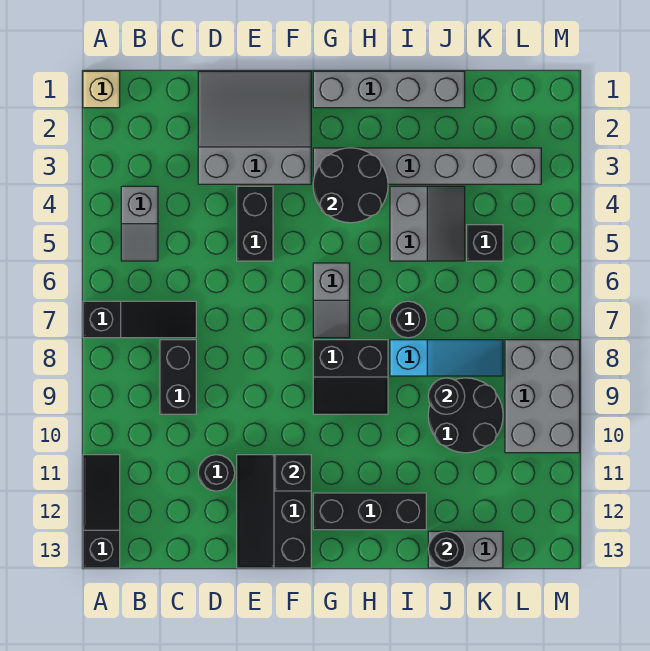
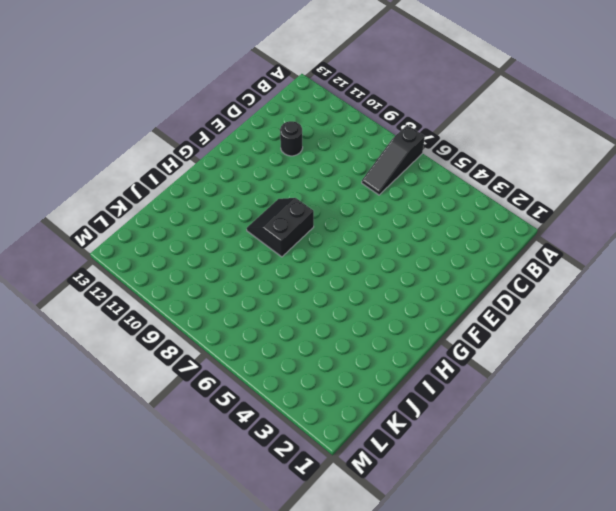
none -> tan 1x1 brick [83,71,120,108]
none -> black 1x3 slope [83,455,120,568]
none -> grey 1x2 slope [121,186,158,261]

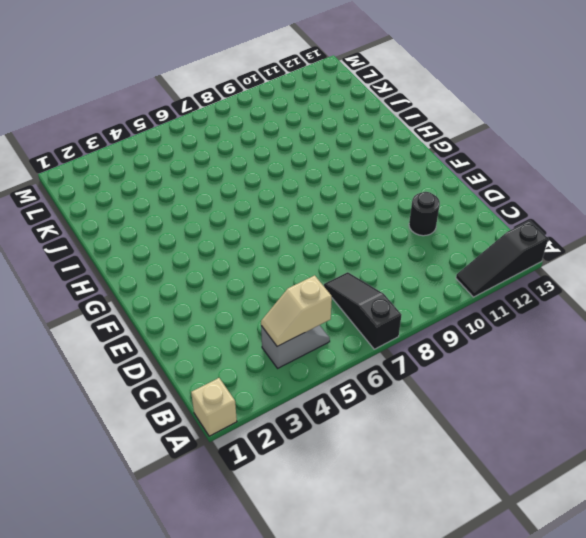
tan 1x2 slope [261,275,332,346] -> none
none -> black 1x2 brick [160,340,196,414]
none -> grey 3x3 slope [198,71,311,184]
none -> black 1x2 brick [237,186,273,261]

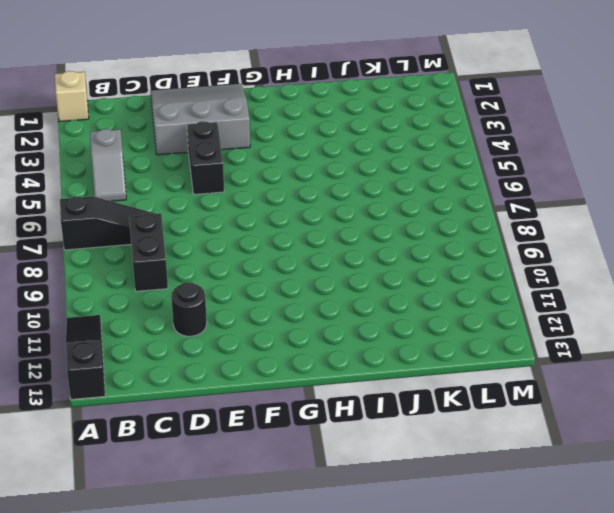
none -> black 2x3 slope [237,455,311,568]
none -> grey 1x4 brick [313,71,465,108]
none -> grey 1x6 brick [313,148,541,184]

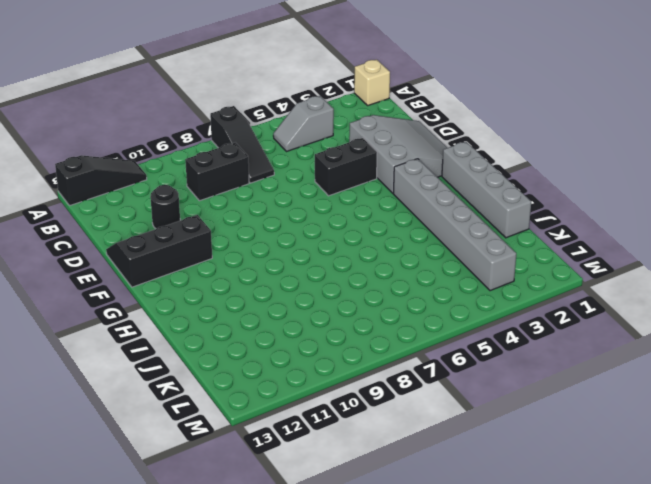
none -> grey 1x2 slope [313,263,350,338]
none -> black 2x2 slope [313,340,388,414]
none -> black 1x3 brick [313,493,426,530]

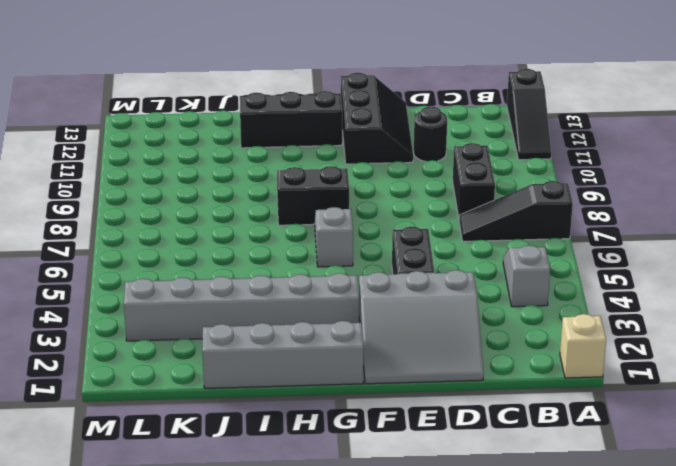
none -> grey 2x2 slope [390,186,465,261]
none -> black 1x1 round brick [390,301,426,338]
none -> cyan 1x3 slope [390,340,503,376]

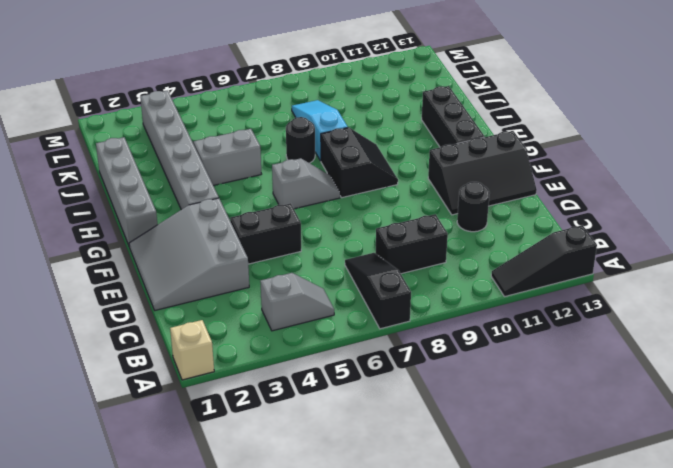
none -> black 2x2 round brick [428,378,503,453]
none -> grey 1x2 brick [428,531,503,568]
none -> black 1x1 brick [467,225,503,261]

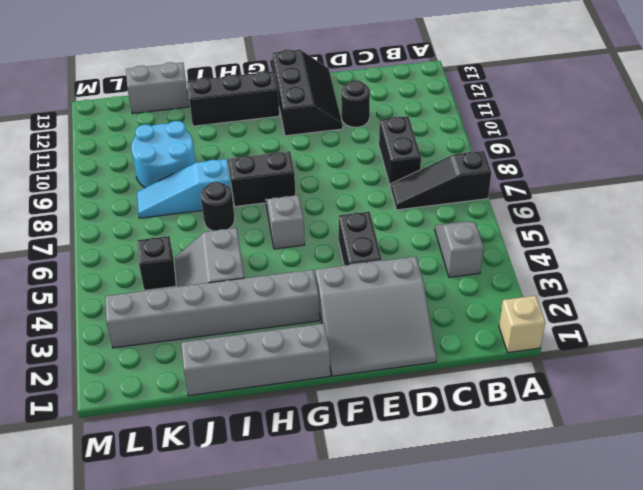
cyan 2x2 round brick [131,121,196,188] -> black 2x2 round brick [428,378,503,453]
none -> black 1x3 slope [83,455,120,568]
none -> grey 2x3 brick [505,340,580,453]
none -> black 1x1 brick [275,455,311,491]

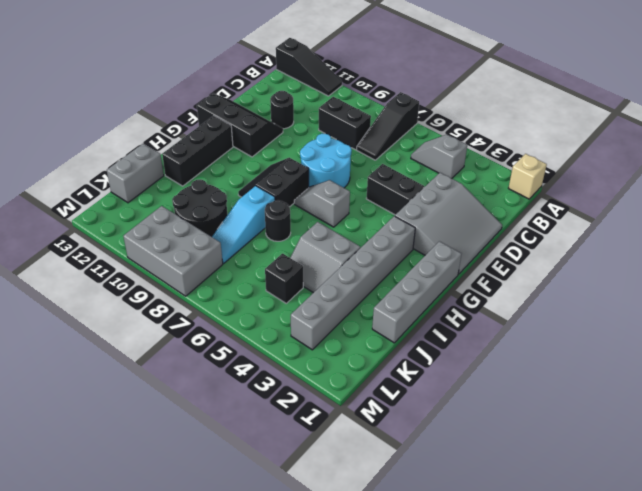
cyan 2x2 round brick [300,134,352,188] -> none
none -> black 1x1 brick [275,455,311,491]
none -> black 2x2 round brick [313,148,388,223]
none -> black 1x1 round brick [428,378,465,414]

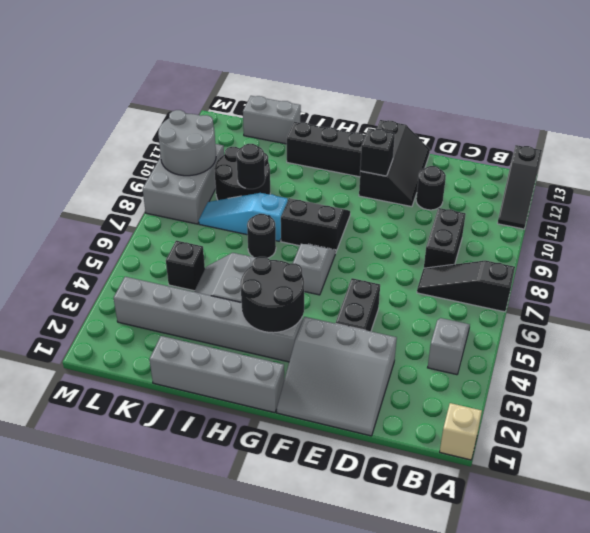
grey 2x2 round brick [158,110,216,176] -> none
none -> black 1x1 round brick [428,531,465,568]

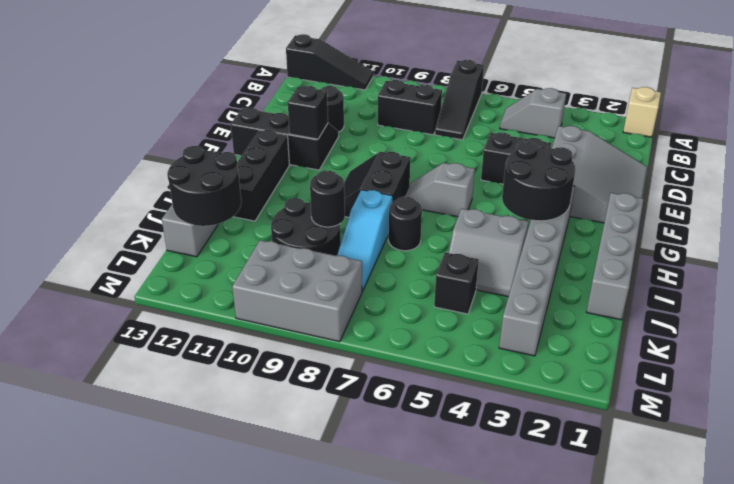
black 2x2 round brick [167,146,241,226] -> black 1x1 round brick [428,531,465,568]

